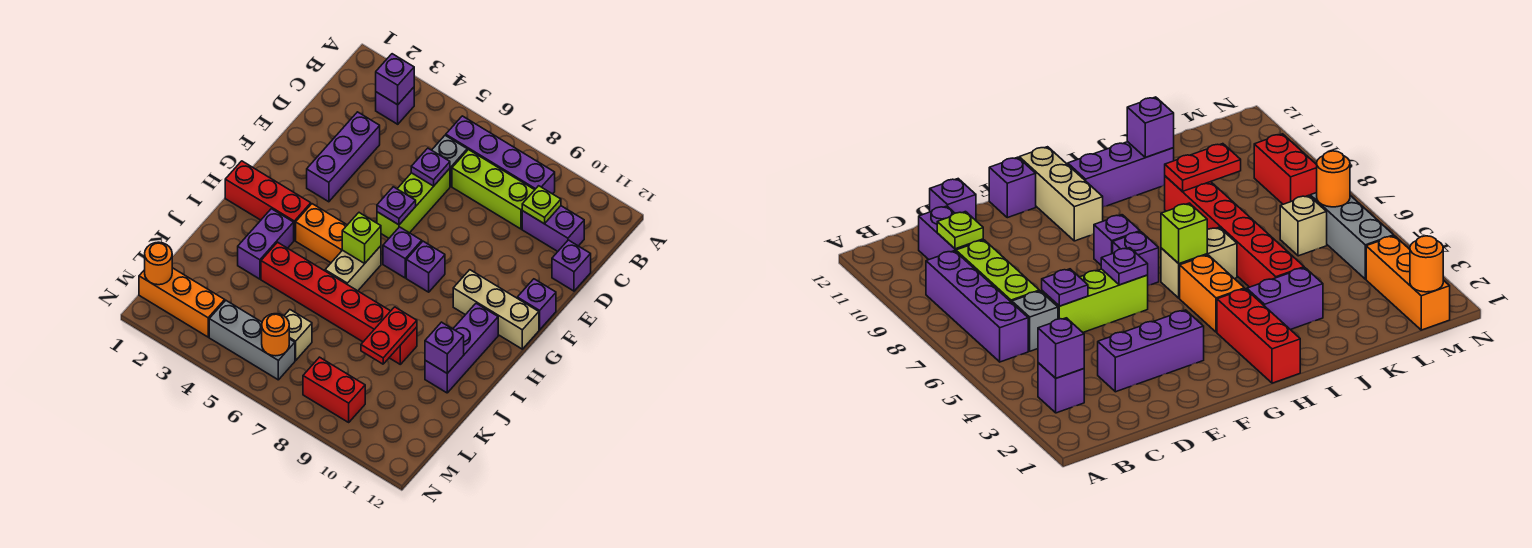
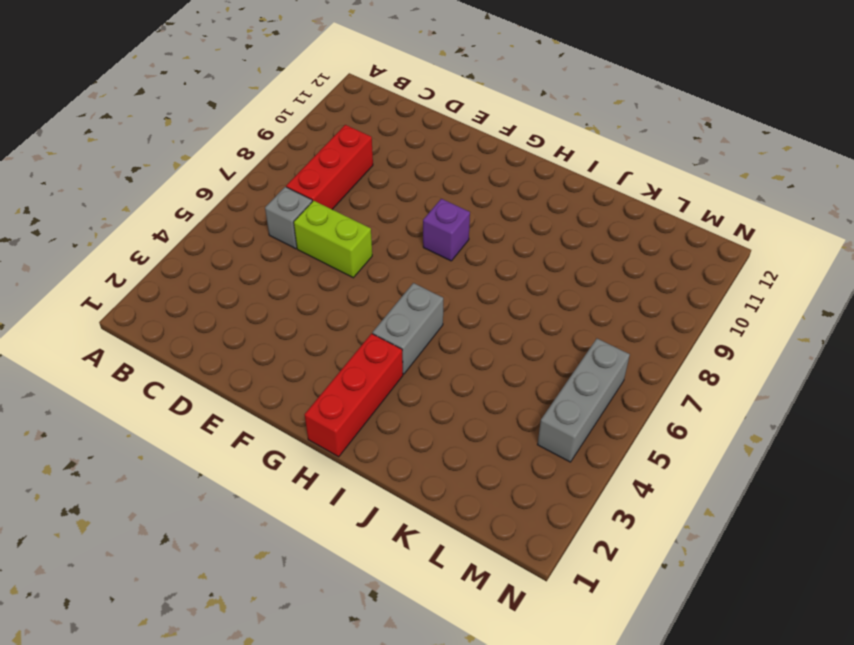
red 1x3 brick [286,125,373,209] -> lime 1x3 brick [452,150,534,229]
lime 1x2 brick [294,201,372,278] -> lime 1x3 brick [377,169,450,238]
grey 1x2 brick [372,283,443,374] -> orange 1x2 brick [296,204,347,263]
none -> purple 1x1 brick [376,87,414,124]
none -> purple 1x4 brick [446,116,555,194]
none -> purple 1x2 brick [522,206,584,251]
none -> purple 1x3 brick [307,112,380,202]

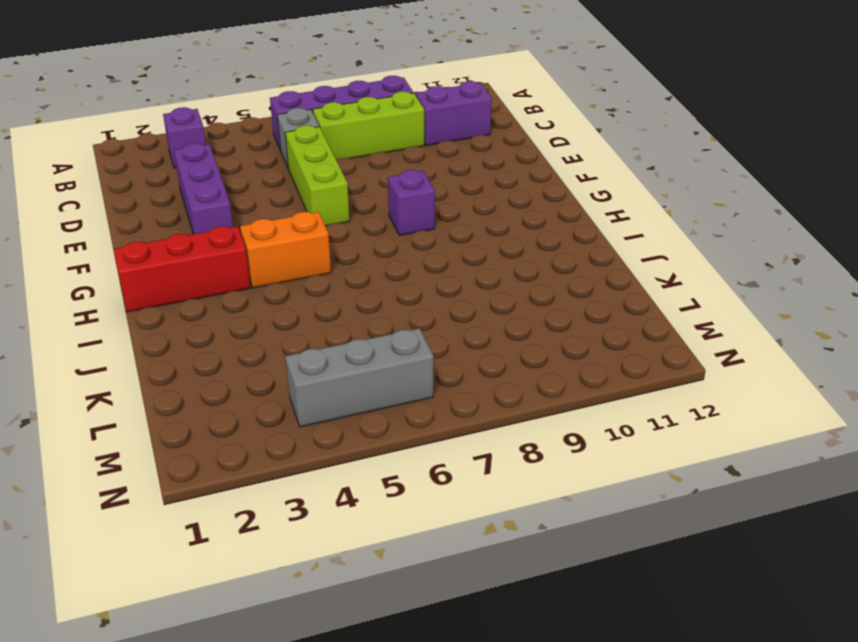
none -> purple 1x1 brick [552,240,591,291]
none -> purple 1x1 brick [517,279,556,330]
none -> purple 1x1 brick [383,227,422,278]
none -> tan 1x3 brick [453,270,539,349]

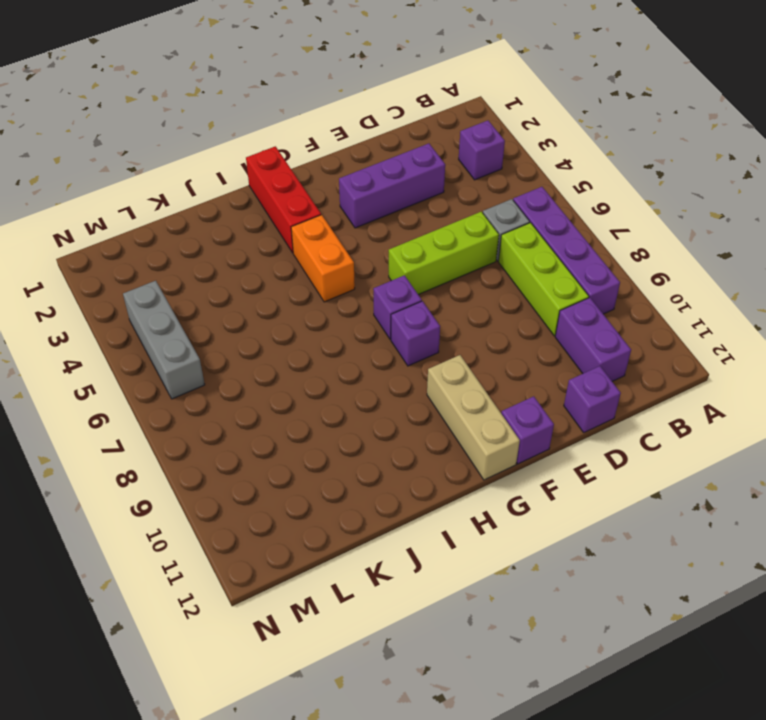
none -> tan 1x2 brick [325,246,381,291]
none -> purple 1x3 brick [425,303,498,393]
none -> purple 1x2 brick [238,209,294,279]
none -> red 1x6 brick [261,242,417,364]

